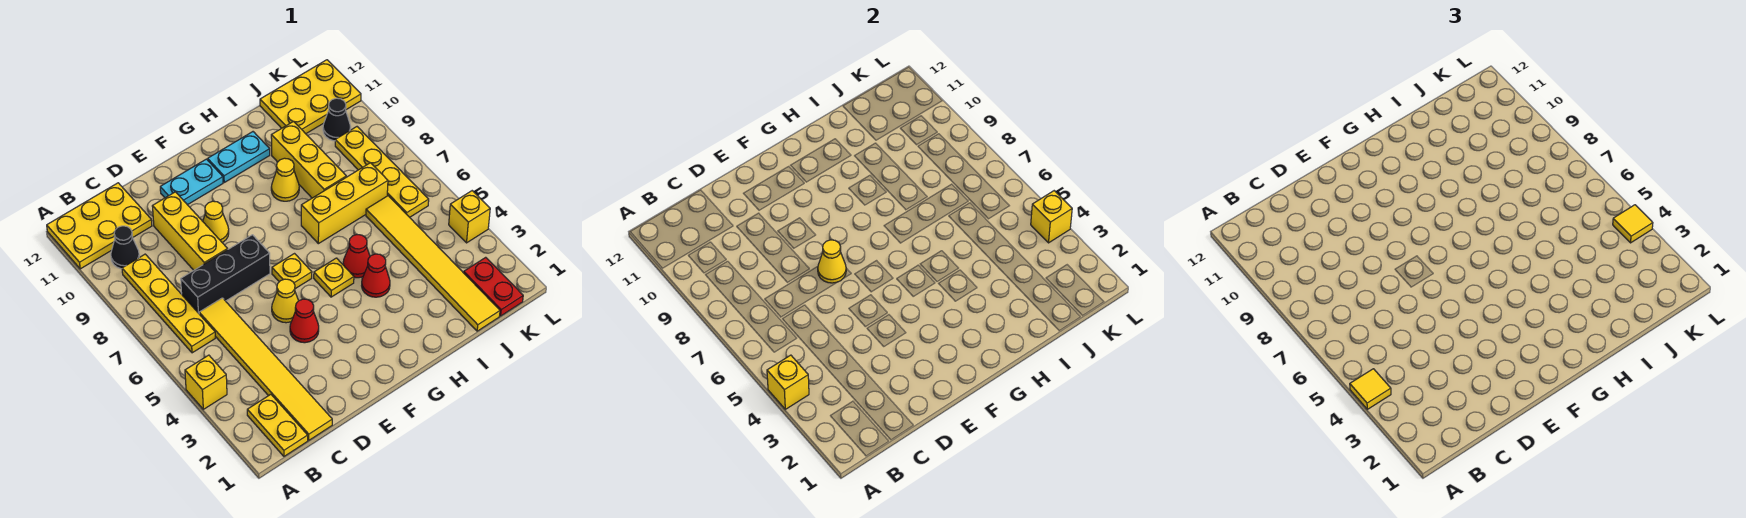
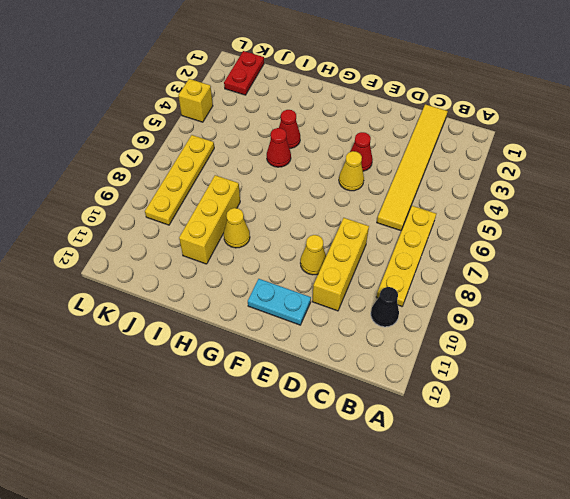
none -> yellow 1x1 brick [185,355,227,409]
none -> yellow 2x3 plate [47,183,152,269]
none -> yellow 1x2 plate [247,394,308,456]
none -> black 1x3 brick [181,235,270,313]

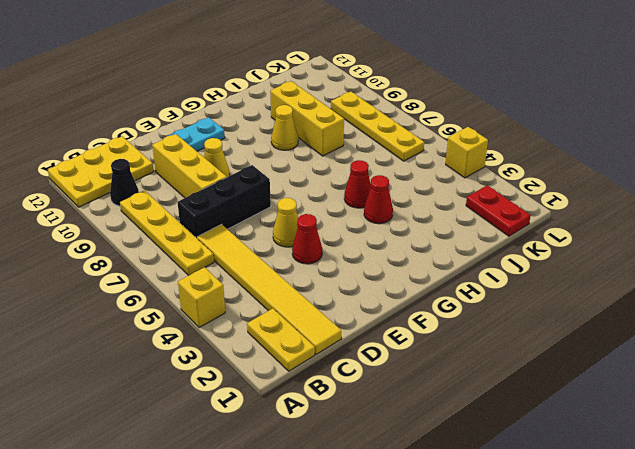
none -> yellow 1x1 plate [272,254,312,289]
none -> yellow 1x1 plate [314,258,354,297]
none -> cyan 1x2 plate [208,132,270,182]
none -> yellow 1x3 brick [301,163,388,244]

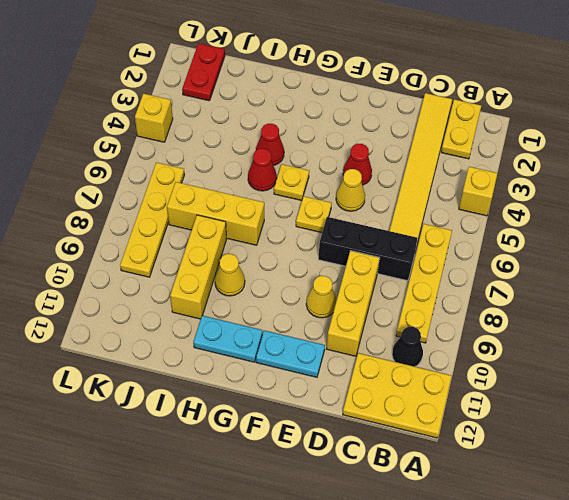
none -> yellow 1x6 tile [366,196,500,331]
none -> yellow 2x3 plate [260,60,361,134]
none -> black 1x1 cone [323,98,351,141]
none -> yellow 1x1 brick [767,355,809,409]

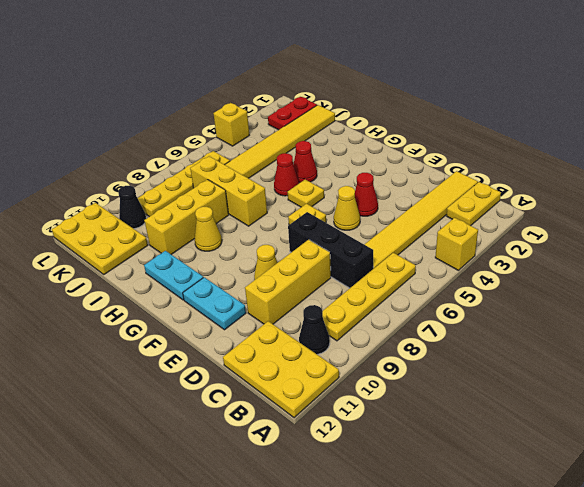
none -> yellow 1x1 brick [767,355,809,409]
none -> yellow 1x1 cone [818,240,846,283]
none -> yellow 1x1 brick [1031,191,1072,243]
none -> yellow 1x1 tile [1350,369,1391,409]

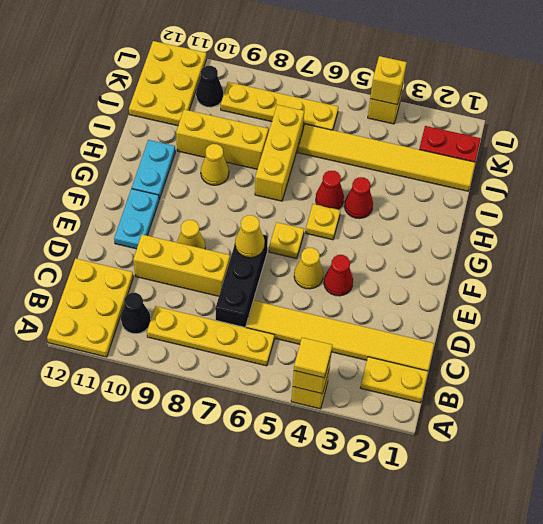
none -> yellow 1x1 tile [1613,205,1653,243]

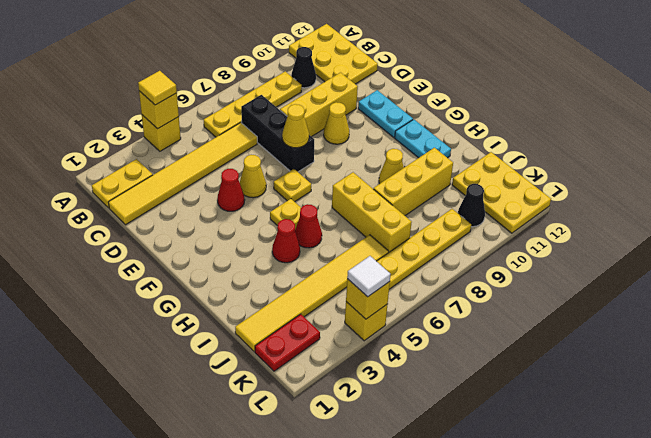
white 1x1 tile [347,256,391,297] -> yellow 1x1 tile [1613,205,1653,243]

